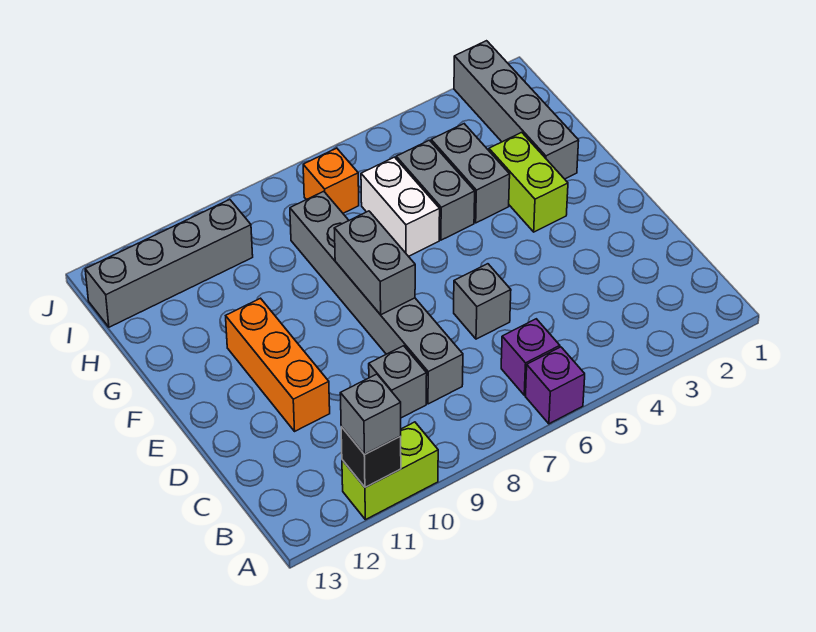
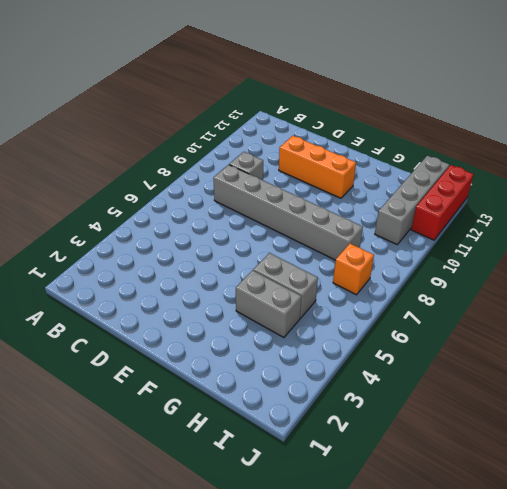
red 1x3 brick [411,165,474,240] -> none
none -> purple 1x1 brick [525,347,585,424]
none -> lime 1x2 brick [342,422,438,520]
none -> purple 1x1 brick [501,319,560,395]

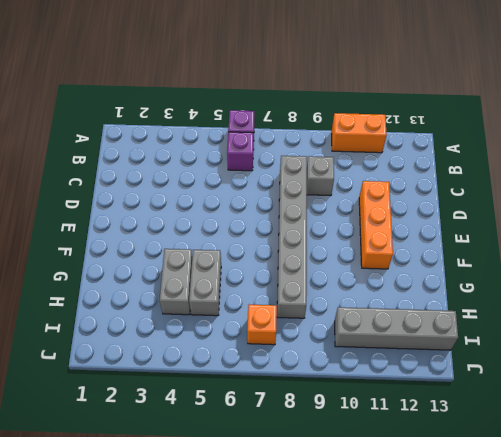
orange 1x2 brick [332,113,387,153] -> lime 1x2 brick [342,422,438,520]
none -> grey 1x1 brick [454,264,511,339]
none -> lime 1x2 brick [489,132,568,232]
none -> grey 1x4 brick [454,41,579,179]

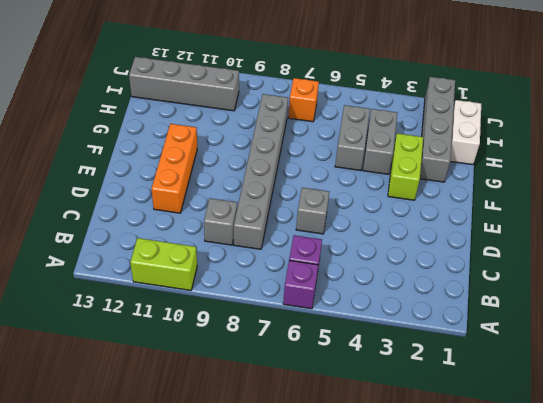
white 1x2 brick [450,100,481,165] -> white 1x2 brick moved to [361,157,440,256]
none -> black 1x1 brick [341,427,401,487]
none -> grey 1x2 brick [334,211,415,315]
none -> grey 1x1 brick [340,374,401,455]

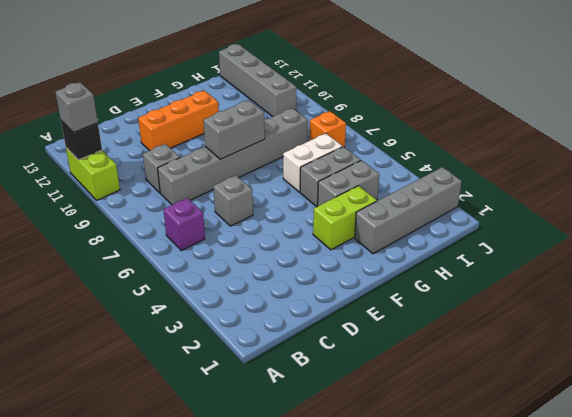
none -> purple 1x1 brick [525,347,585,424]

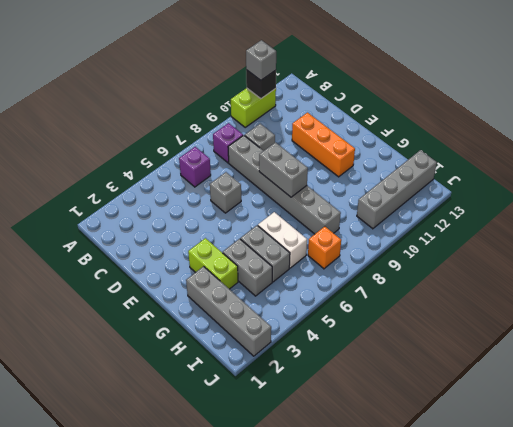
purple 1x1 brick [213,123,243,163] -> purple 1x1 brick moved to [525,347,585,424]

